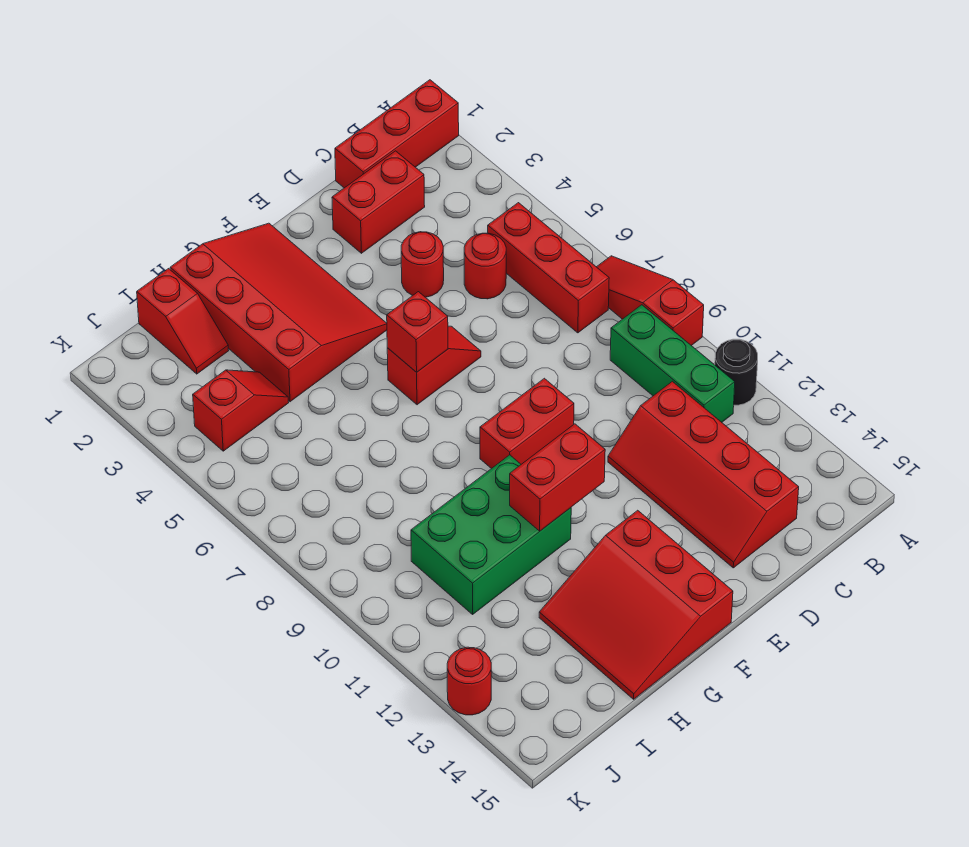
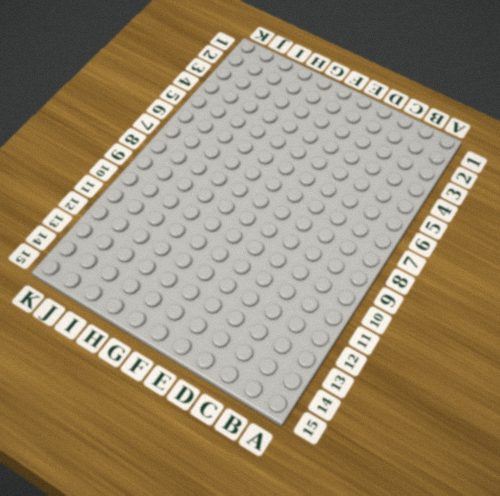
none -> red 1x3 brick [335,80,459,188]
none -> red 1x3 slope [597,256,704,346]
none -> black 1x1 round brick [715,339,758,405]

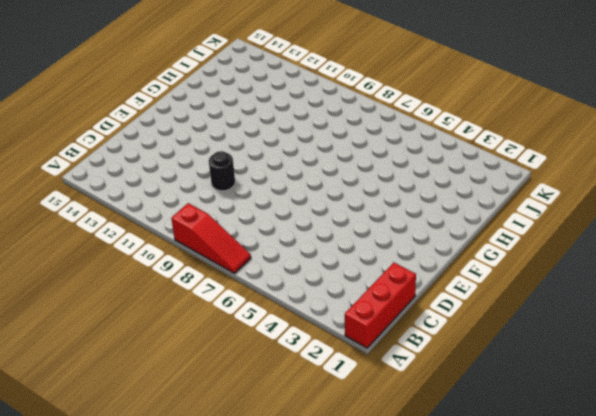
black 1x1 round brick [209,151,235,191] -> black 1x1 round brick moved to [715,339,758,405]
none -> red 1x3 brick [488,203,609,333]
none -> green 1x3 brick [610,305,735,422]
none -> red 1x2 brick [332,151,425,253]

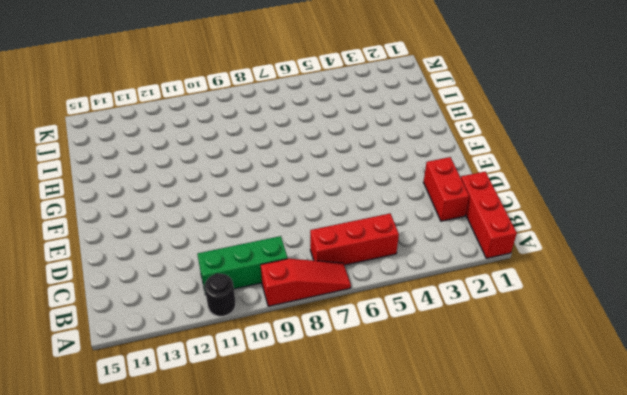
none -> red 1x1 round brick [464,233,506,299]
none -> red 2x4 slope [608,381,799,568]
none -> red 1x1 round brick [401,232,444,297]

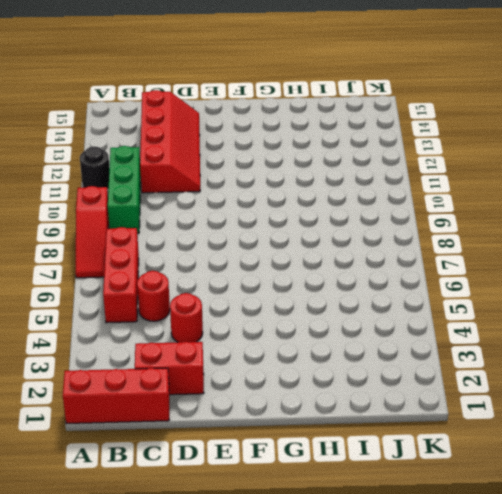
none -> red 1x2 slope [387,326,481,405]
none -> red 1x2 brick [480,378,574,469]
none -> red 3x4 slope [170,223,387,402]

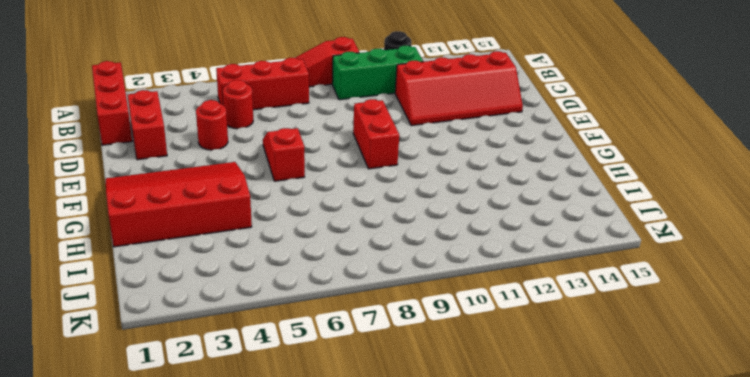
none -> red 3x3 slope [539,510,733,699]
none -> green 2x3 brick [411,455,571,614]
none -> red 1x2 slope [137,269,229,374]

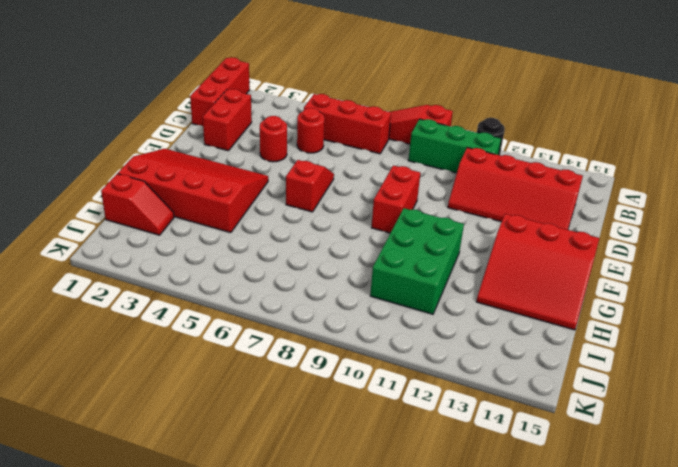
none -> red 1x2 slope [193,370,289,451]
none -> red 1x1 round brick [447,647,491,715]
none -> red 1x1 brick [387,292,448,372]

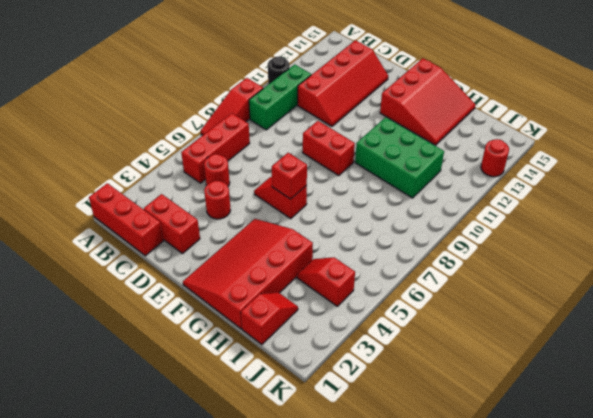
none -> red 1x2 brick [510,424,605,531]

